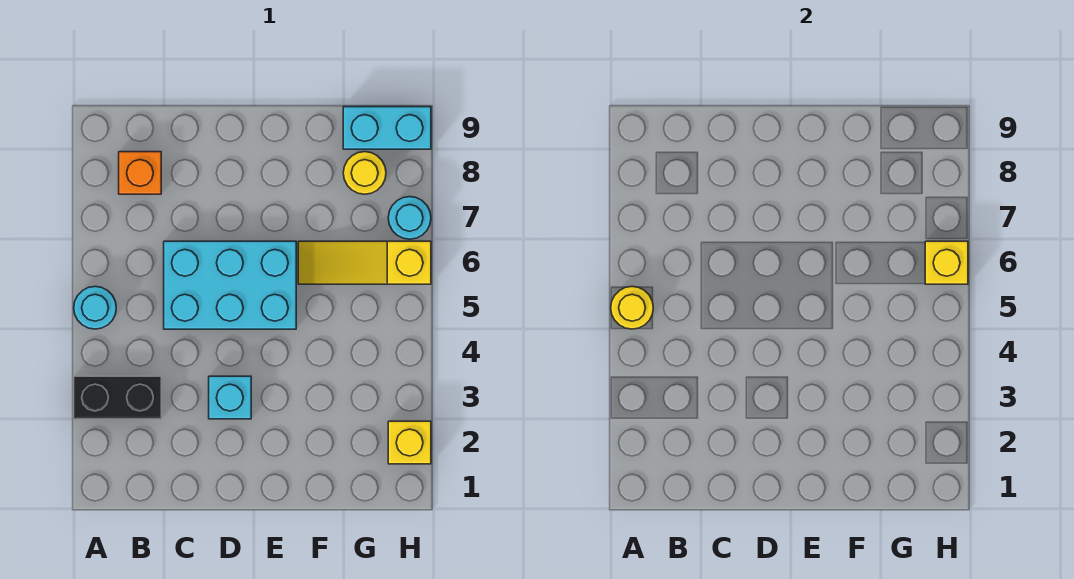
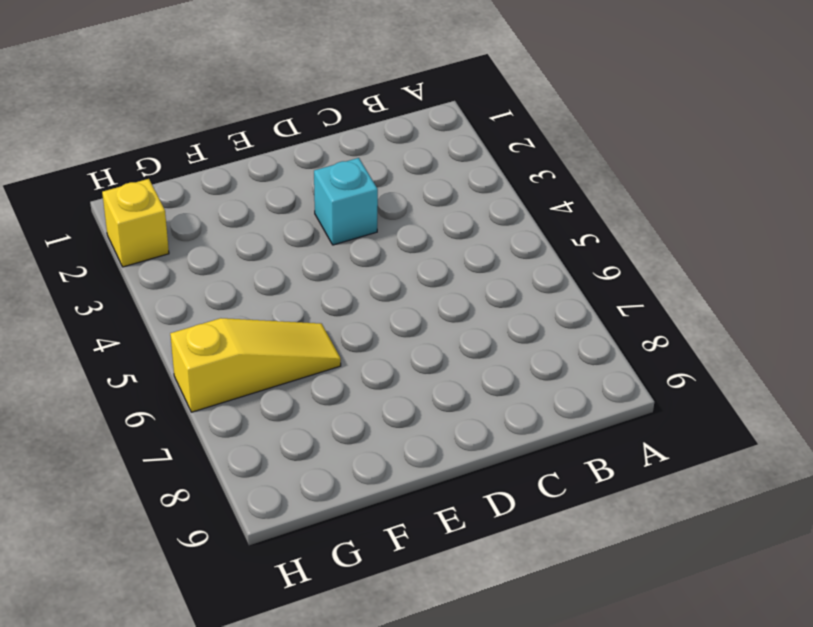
none -> black 1x2 brick [74,376,161,419]
none -> cyan 1x1 round brick [74,286,116,329]
none -> orange 1x1 brick [119,152,161,194]

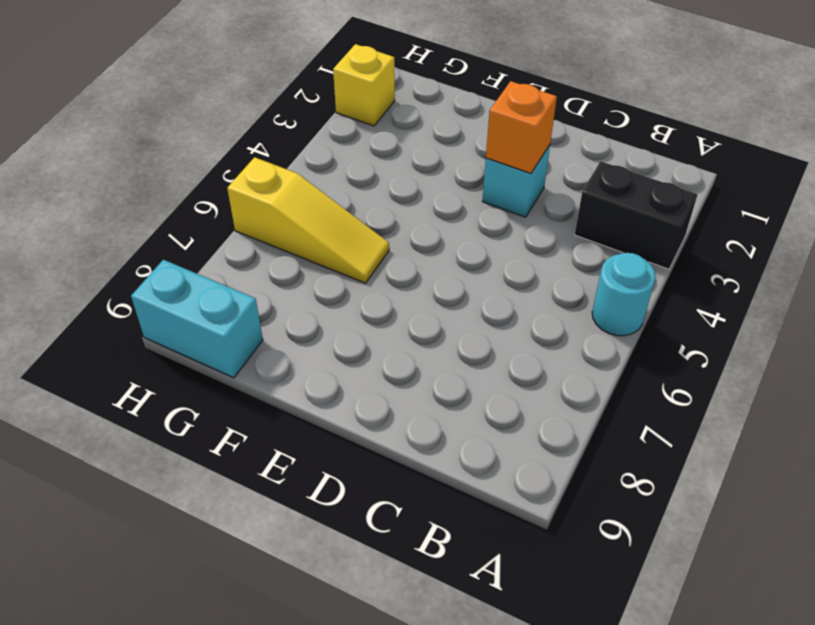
orange 1x1 brick [486,81,557,173] -> orange 1x1 brick moved to [119,152,161,194]
none -> cyan 2x3 brick [164,241,296,329]
none -> yellow 1x1 round brick [343,152,386,194]
none -> cyan 1x1 round brick [388,197,431,239]

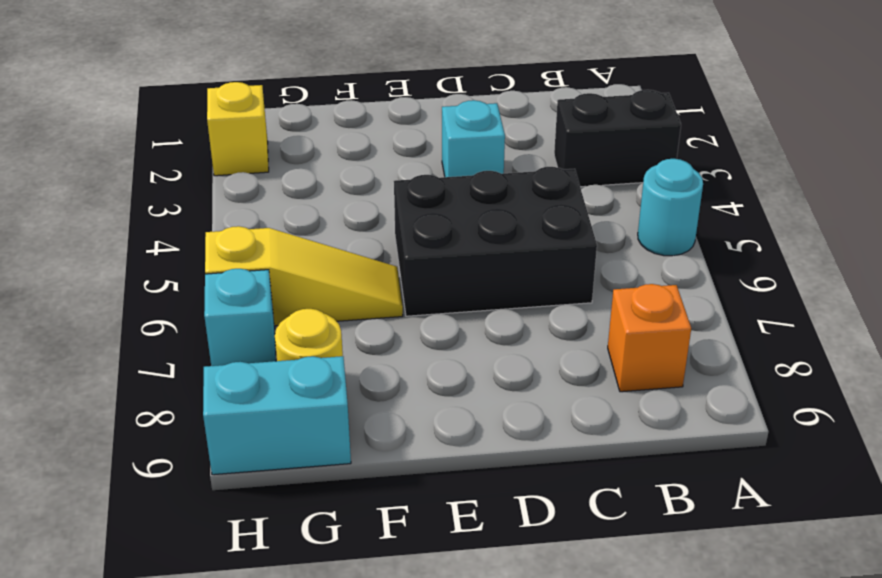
black 2x3 brick [394,167,597,316] -> cyan 2x3 brick [164,241,296,329]
cyan 1x1 brick [204,269,276,366] -> cyan 1x1 round brick [388,197,431,239]
none -> yellow 1x1 round brick [611,286,653,329]
none -> yellow 1x1 brick [925,241,968,284]

